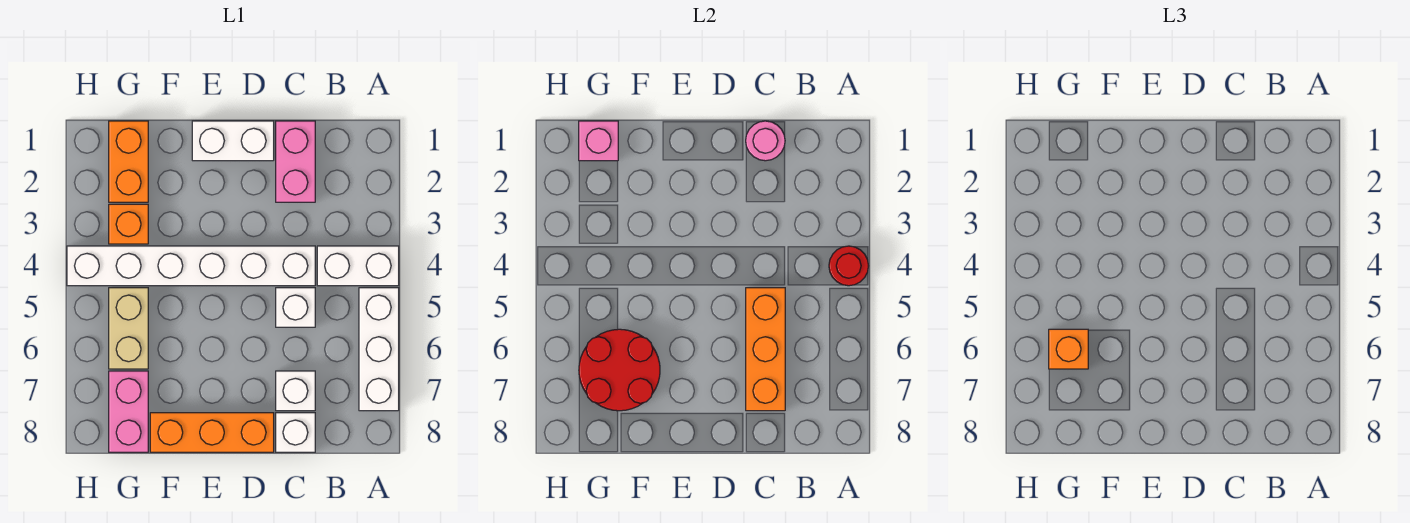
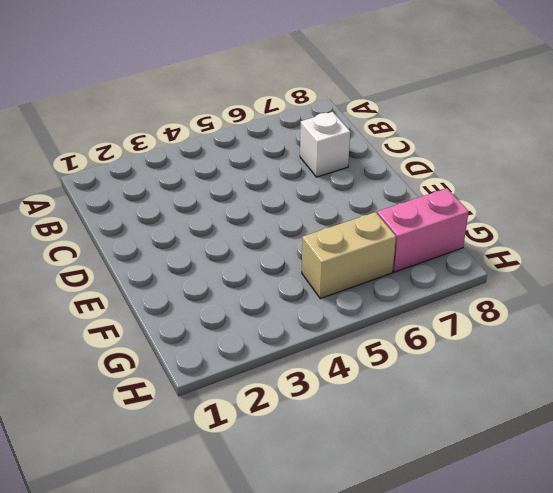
none -> white 1x2 brick [317,246,399,286]
none -> white 1x3 brick [359,288,399,411]
none -> pink 1x2 brick [276,121,315,202]

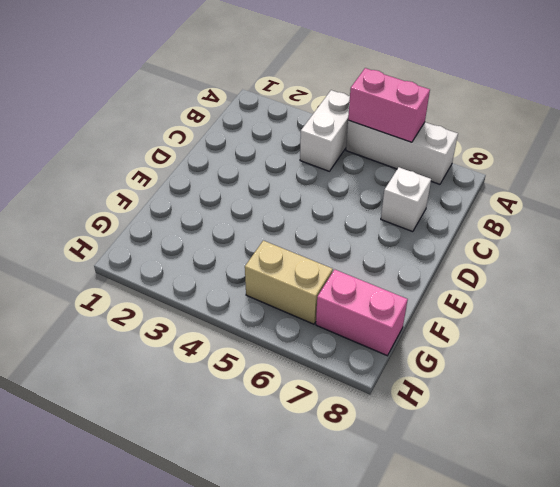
pink 1x2 brick [348,68,430,142] -> pink 1x2 brick moved to [276,121,315,202]
none -> white 1x6 brick [67,246,315,286]
none -> white 1x1 brick [276,288,315,327]
none -> white 1x1 brick [276,413,315,452]

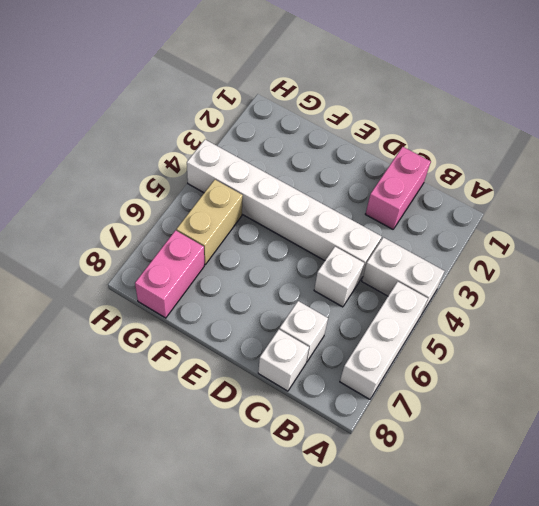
none -> white 1x2 brick [192,121,274,161]
none -> orange 1x3 brick [150,413,274,452]
none -> orange 1x2 brick [109,121,148,202]

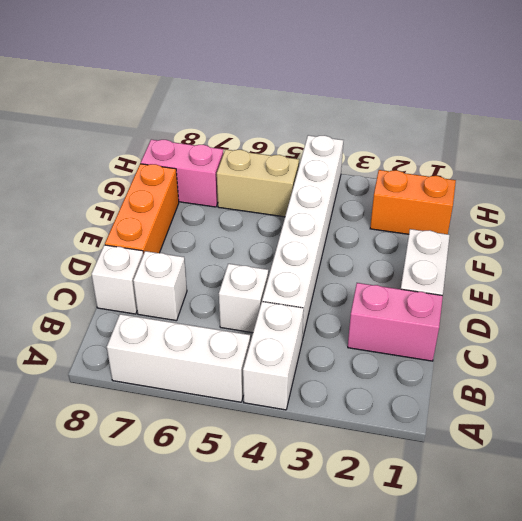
none -> orange 1x1 brick [109,204,148,244]
none -> red 1x1 round brick [829,246,868,286]
none -> pink 1x1 round brick [746,121,785,161]

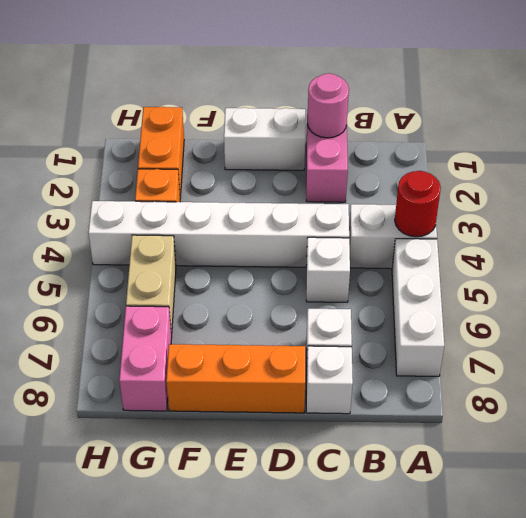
none -> orange 1x3 brick [746,288,785,411]
none -> red 2x2 round brick [579,329,660,411]
none -> pink 1x1 brick [579,121,618,161]

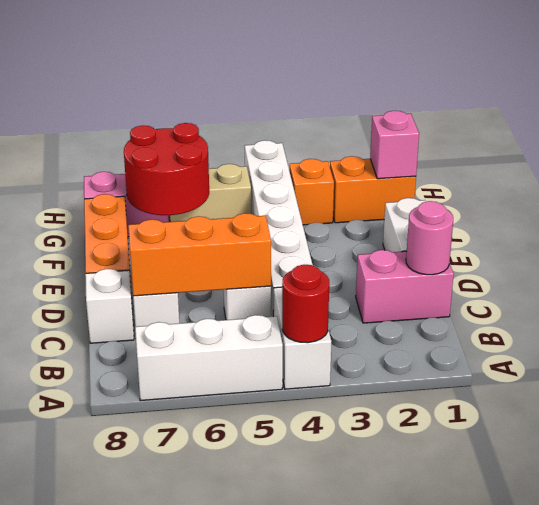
none -> orange 1x1 brick [1049,329,1088,369]

